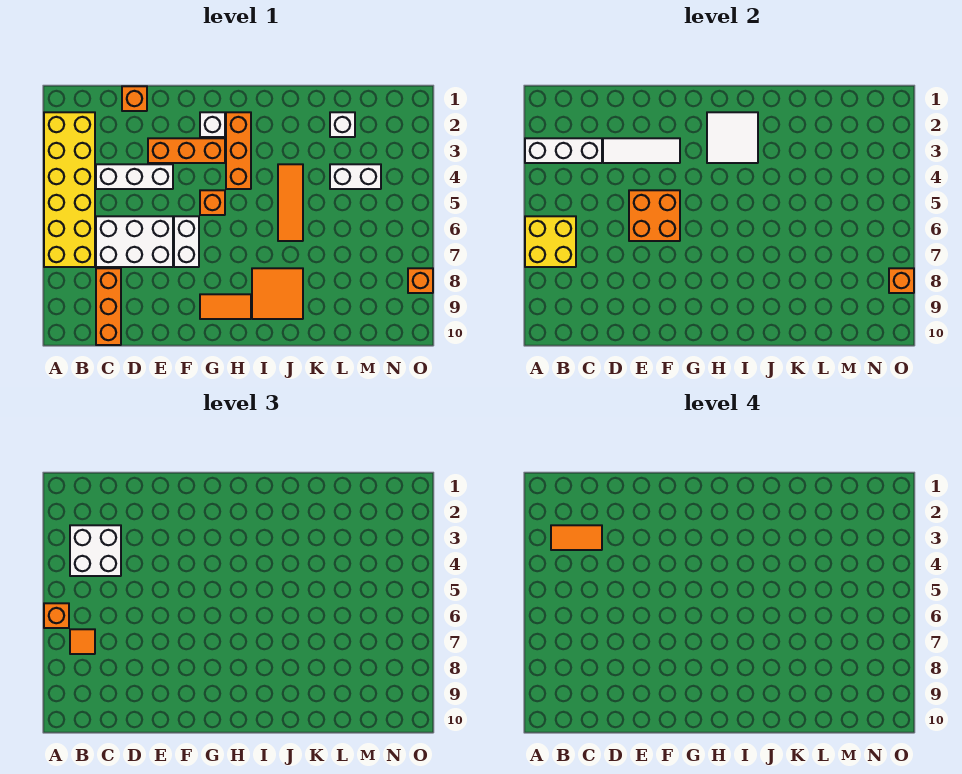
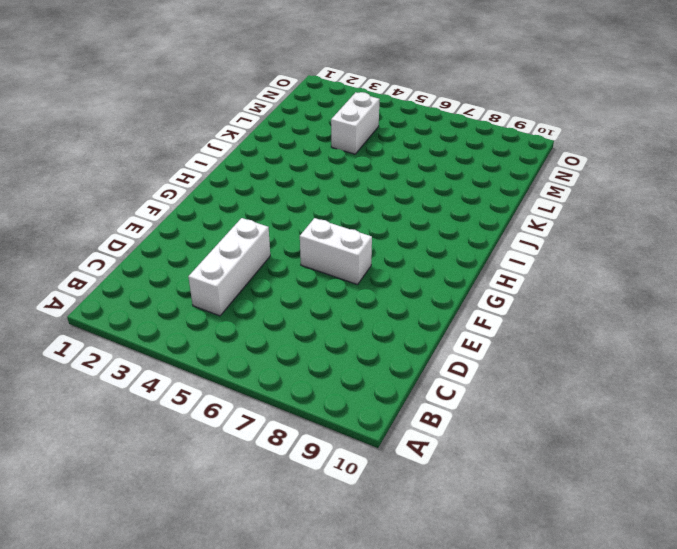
none -> yellow 2x6 brick [44,112,95,267]
none -> white 2x3 brick [96,216,173,267]
none -> orange 1x3 brick [96,268,121,345]

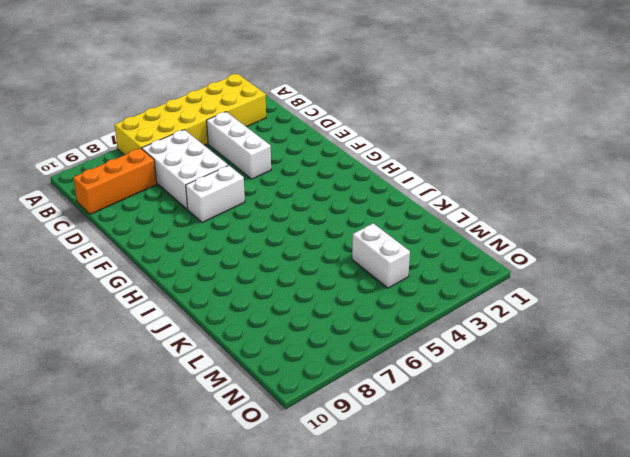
none -> orange 1x1 brick [122,86,147,111]
none -> orange 1x3 brick [148,138,225,163]
none -> white 1x1 brick [200,112,225,137]

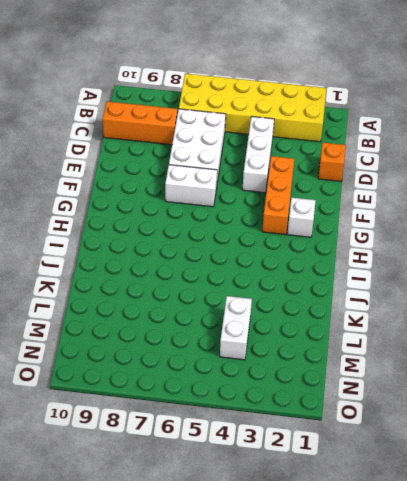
none -> orange 1x1 brick [200,190,225,215]
none -> orange 1x2 tile [200,294,251,319]
none -> orange 1x3 brick [226,112,251,189]

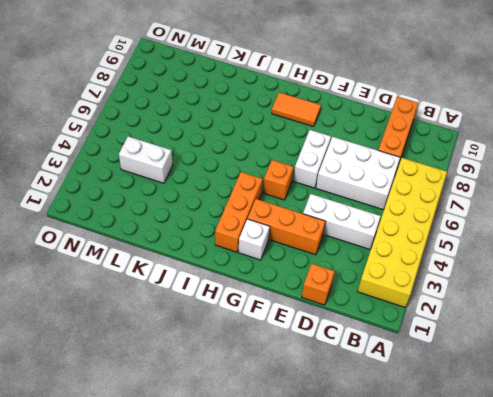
none -> orange 2x2 tile [252,268,303,319]
none -> orange 1x3 tile [278,164,303,241]
none -> white 1x1 brick [330,112,355,137]

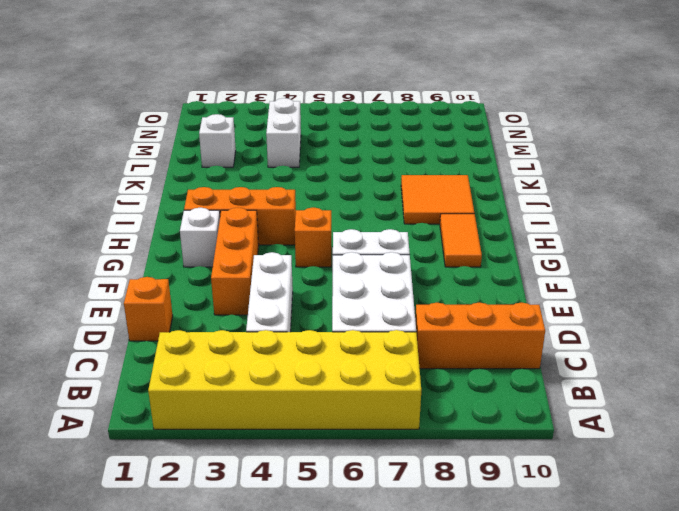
none -> orange 1x3 tile [278,164,303,241]
none -> orange 1x1 brick [408,268,433,293]
none -> white 1x3 brick [525,138,602,163]

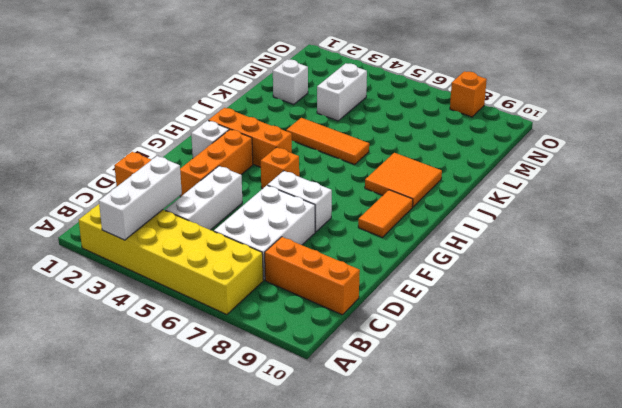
none -> yellow 2x2 brick [525,216,576,267]
none -> white 1x3 tile [603,138,680,163]
none -> orange 2x2 brick [629,190,680,241]

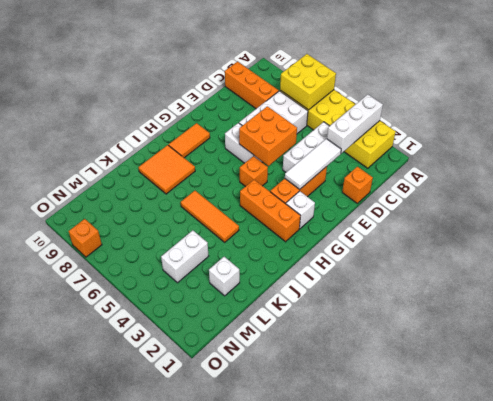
none -> white 2x2 tile [707,112,758,163]
none -> orange 1x1 brick [889,268,914,293]
none -> orange 1x1 brick [44,603,69,628]

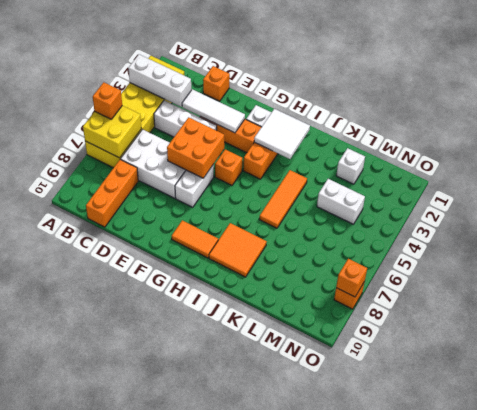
none -> white 2x2 brick [70,525,121,576]
none -> orange 1x1 tile [70,629,95,654]
none -> orange 1x2 tile [551,525,602,550]

